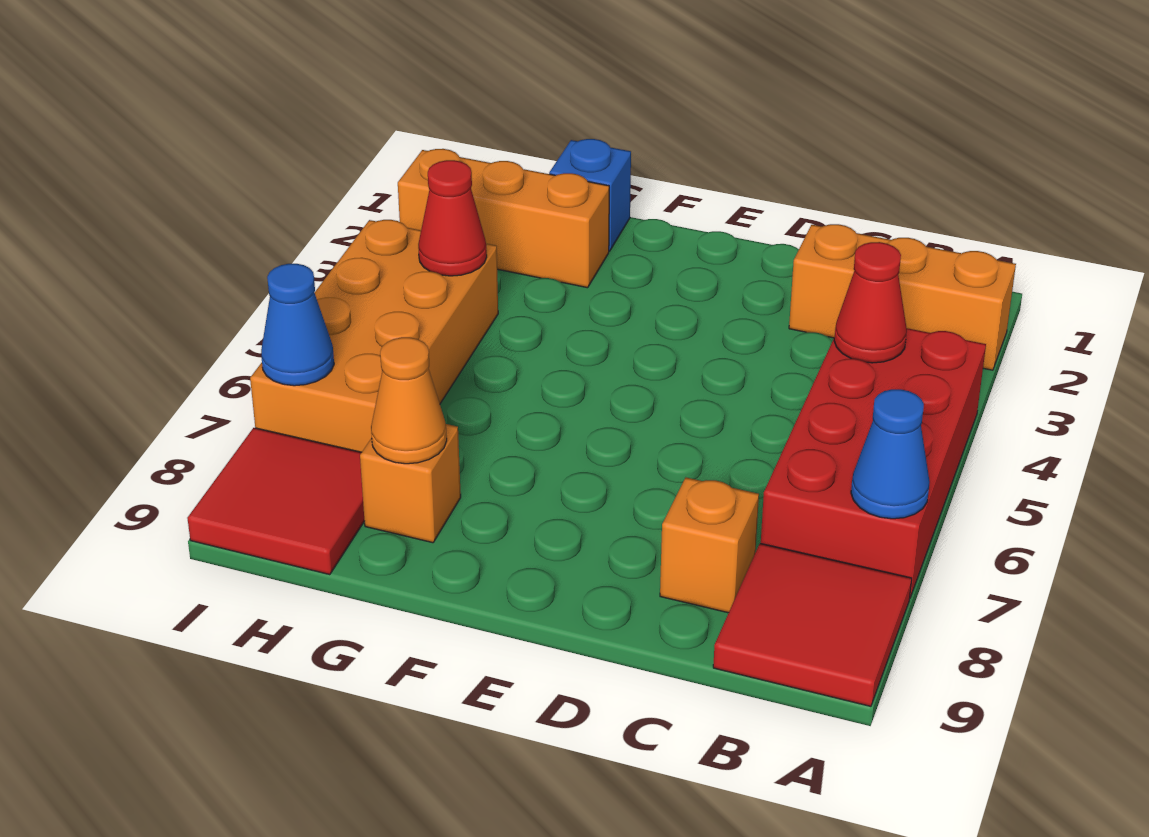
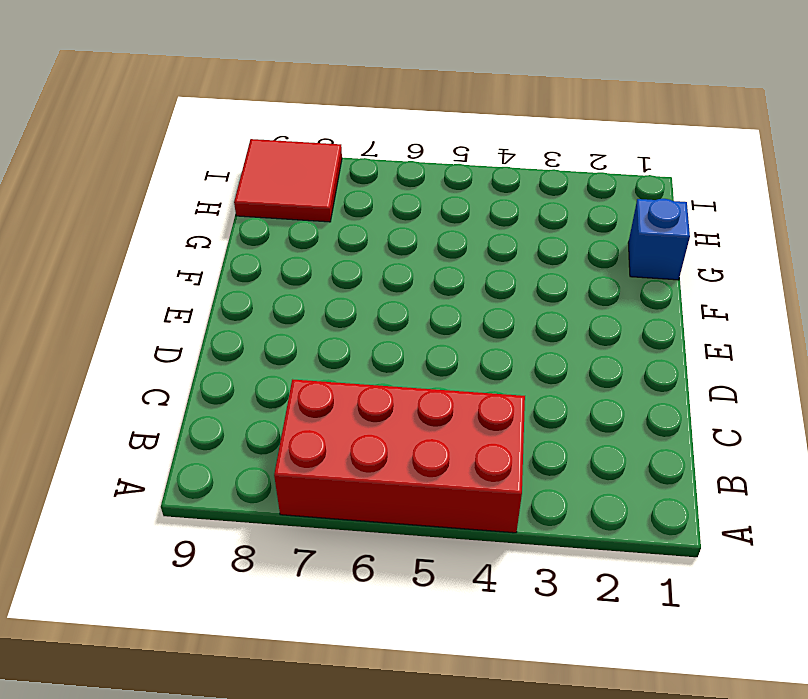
none -> orange 1x3 brick [789,224,1016,370]
none -> red 2x2 tile [713,543,912,706]
none -> orange 1x1 brick [660,478,759,613]

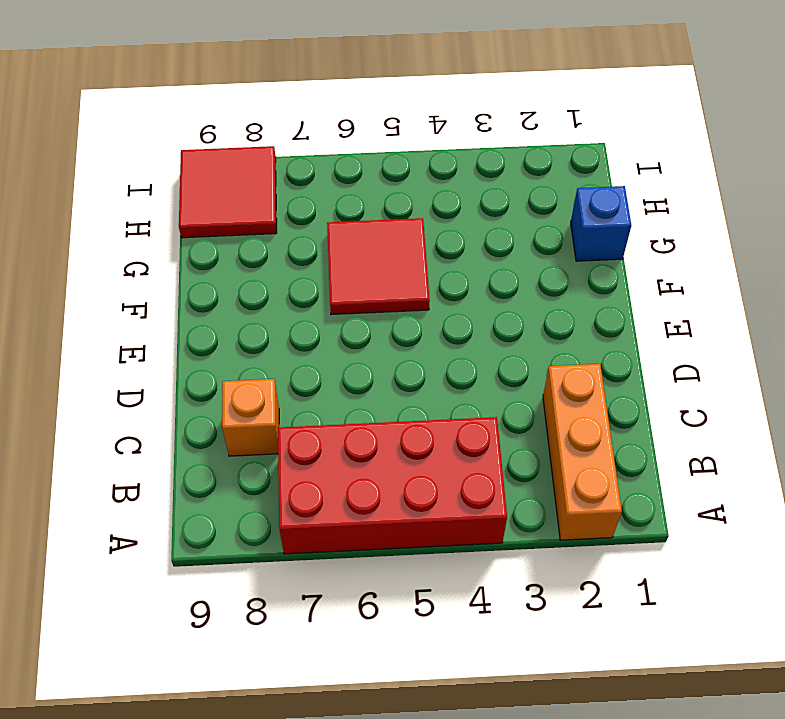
red 2x2 tile [327,218,430,315] -> red 2x2 tile moved to [713,543,912,706]
none -> orange 1x3 brick [398,149,609,288]
none -> orange 1x1 brick [360,424,461,543]
none -> orange 2x4 brick [250,220,498,452]

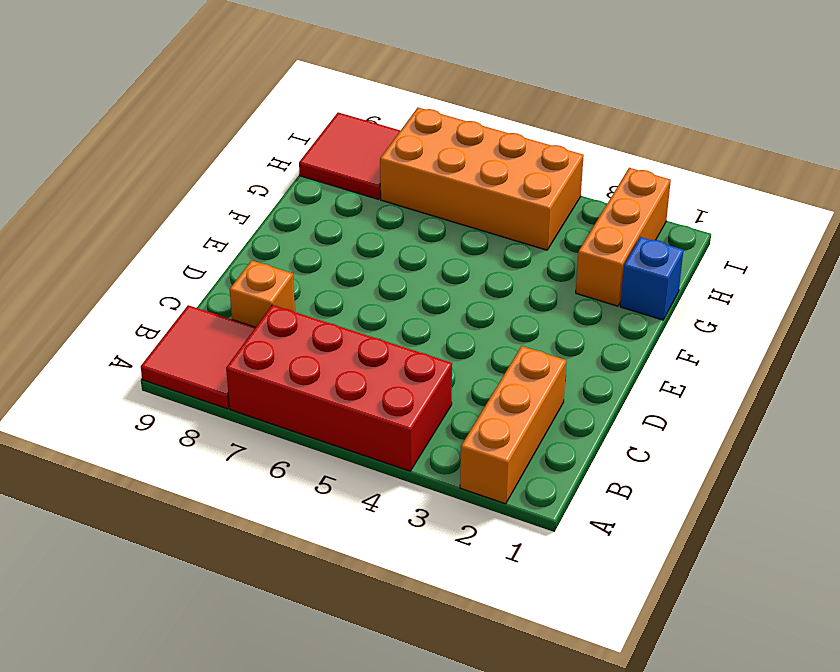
none -> orange 1x1 brick [360,424,461,543]
none -> blue 1x1 cone [851,389,930,519]
none -> red 1x1 cone [834,242,907,363]

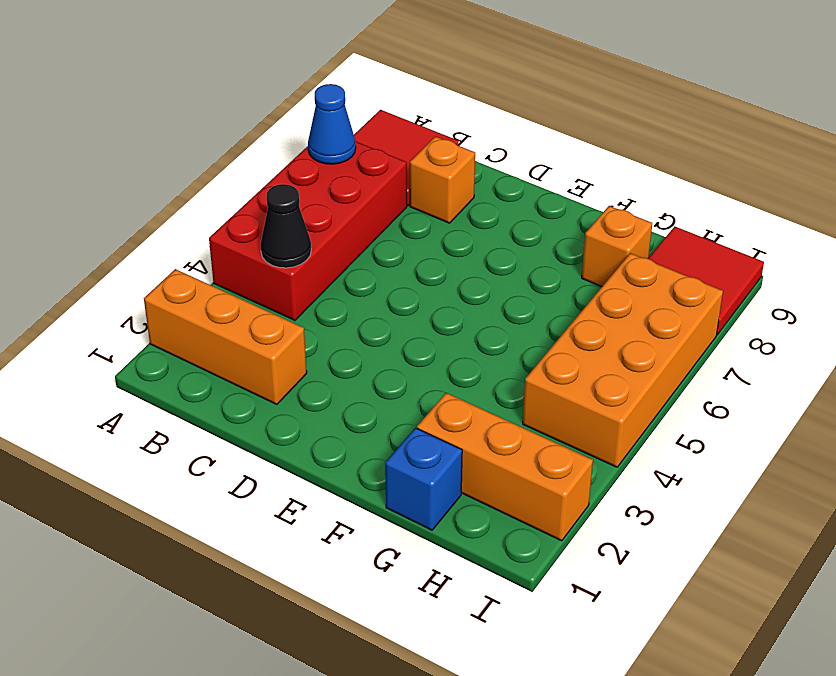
black 1x1 cone [261,184,311,268] -> red 1x1 cone [834,242,907,363]
none -> orange 1x1 cone [371,337,447,464]
none -> red 1x1 cone [418,160,487,276]
none -> blue 1x1 cone [261,264,334,386]

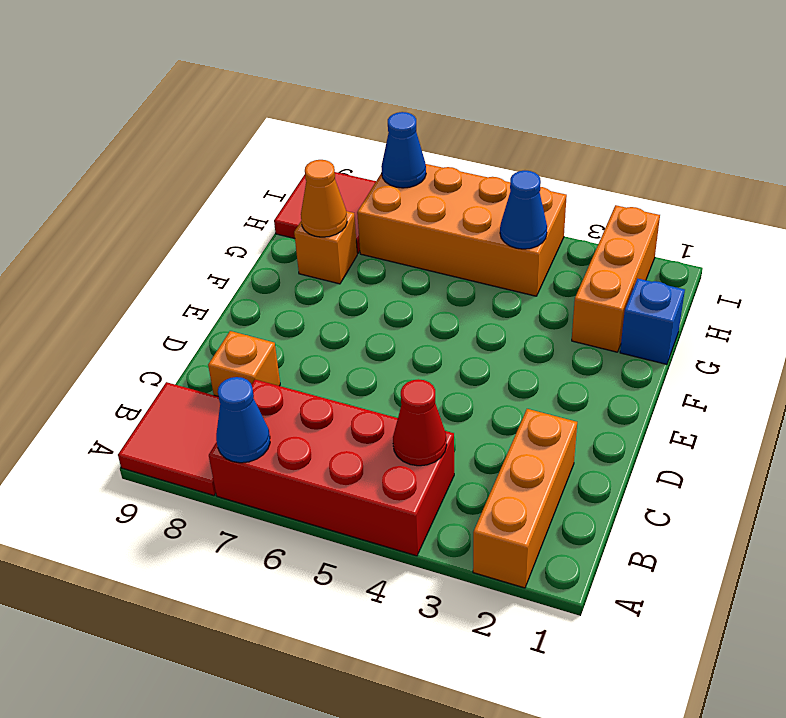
blue 1x1 cone [500,171,547,249] -> red 1x1 cone [418,160,487,276]

